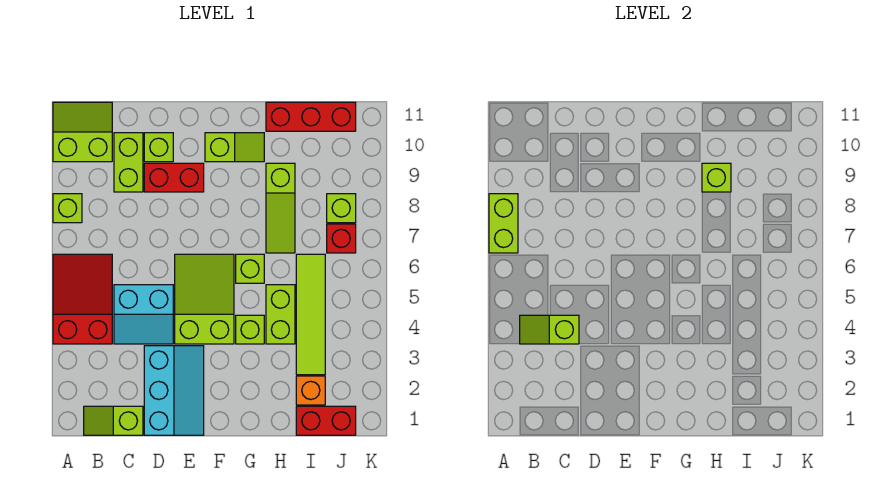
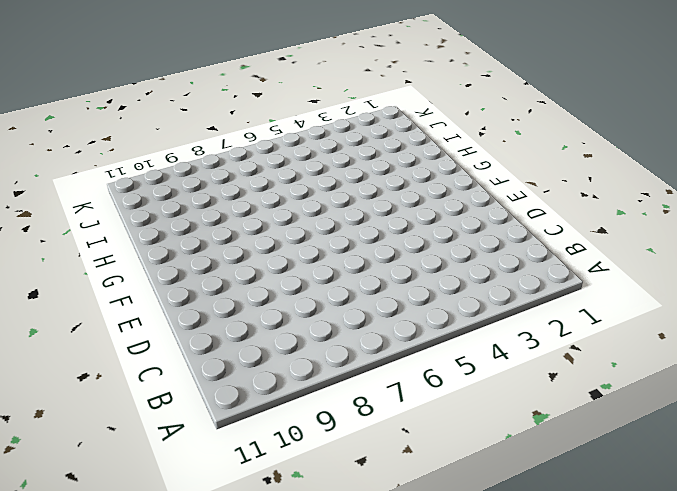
none -> red 2x3 slope [53,254,112,344]
none -> lime 1x1 brick [53,194,82,223]
none -> lime 2x2 slope [53,102,112,162]

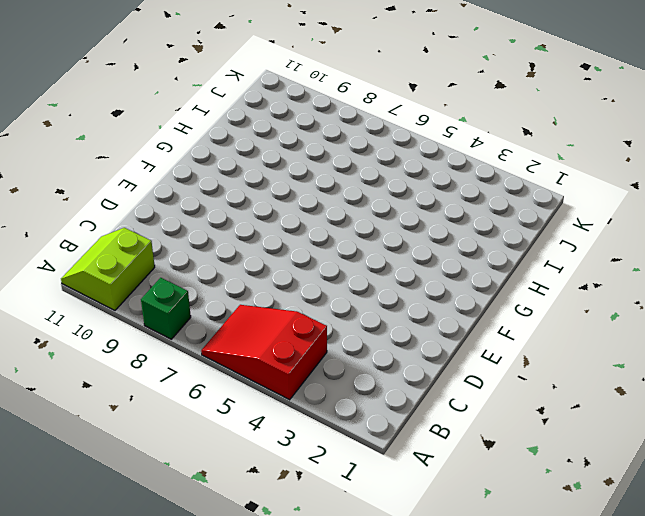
green 1x1 brick [141,278,191,339] -> lime 1x1 brick [53,194,82,223]
none -> lime 1x2 slope [84,406,143,435]
none -> cyan 2x2 slope [114,285,173,344]
none -> lime 1x2 brick [114,133,143,192]

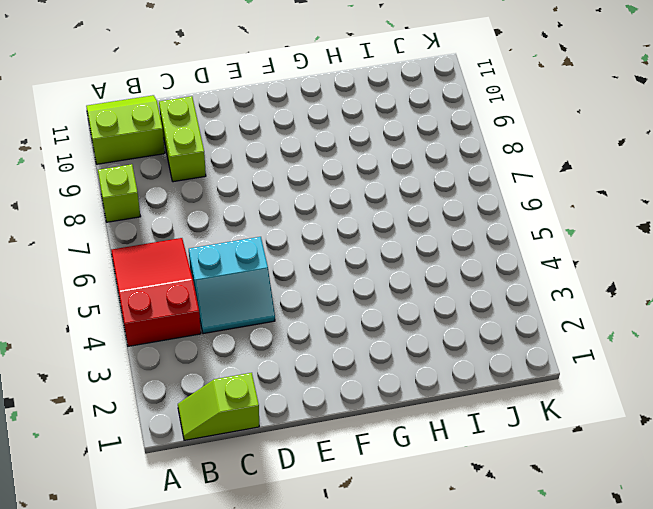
none -> cyan 2x3 slope [144,346,204,435]
none -> red 1x2 brick [144,163,204,192]
none -> lime 1x1 brick [144,133,173,162]

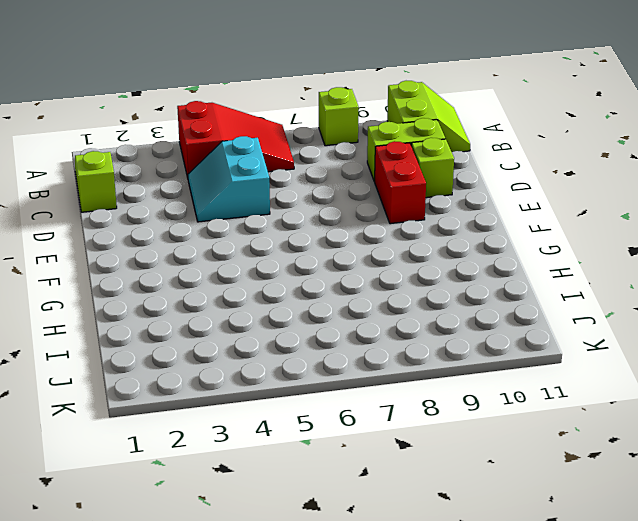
none -> cyan 2x3 slope [144,346,204,435]
none -> lime 2x3 slope [175,254,234,344]
none -> lime 1x2 slope [205,133,264,162]

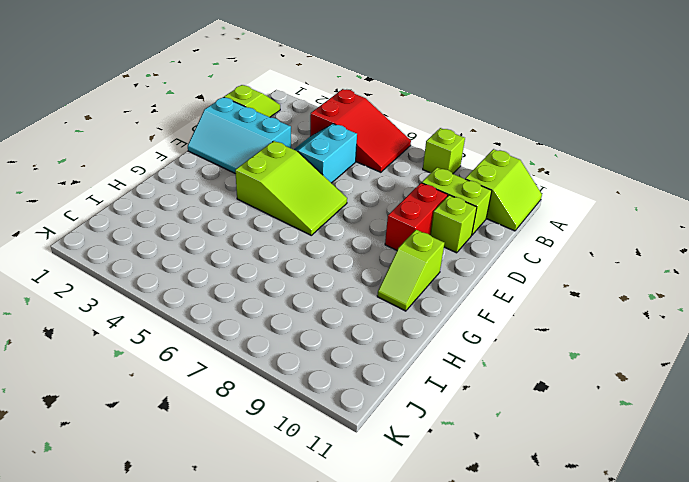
none -> lime 1x1 brick [236,315,264,344]
none -> lime 1x1 brick [236,254,264,283]
none -> lime 1x2 brick [266,285,295,344]

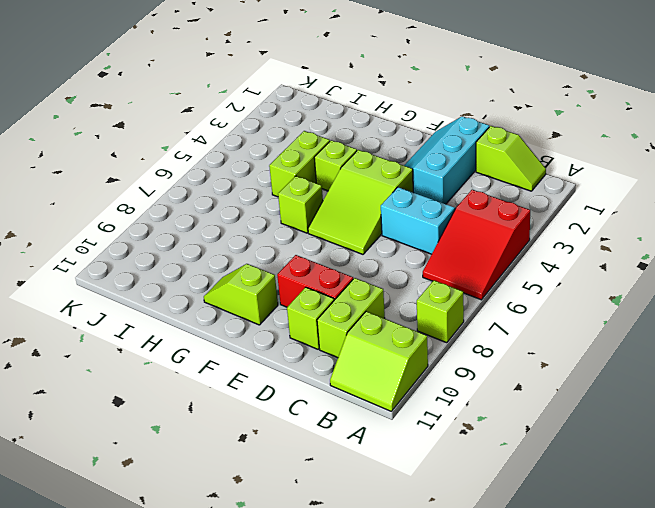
none -> lime 1x3 slope [266,163,295,253]
none -> red 1x3 brick [266,102,356,131]
none -> red 1x2 brick [296,406,356,435]

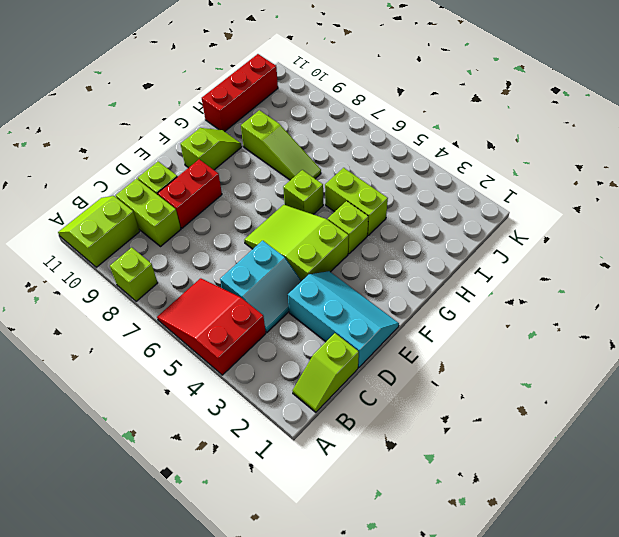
none -> red 1x2 brick [296,406,356,435]
none -> orange 1x1 brick [296,376,325,405]
none -> lime 1x4 tile [296,254,325,375]

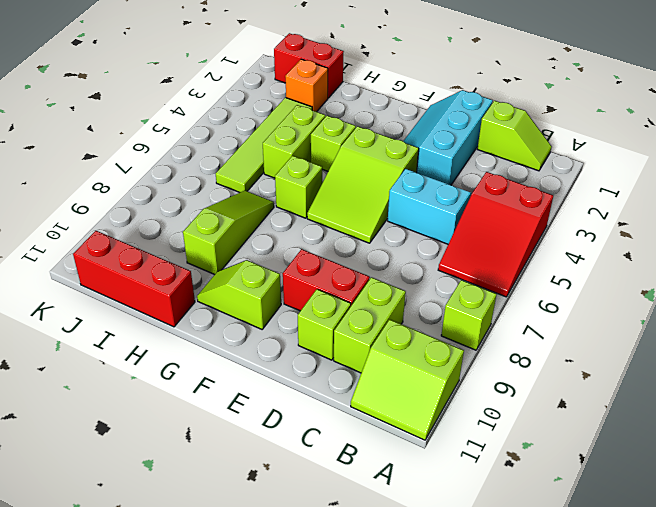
none -> red 1x1 brick [327,224,356,253]
none -> lime 1x1 brick [327,194,356,223]
none -> lime 1x2 brick [489,194,518,253]

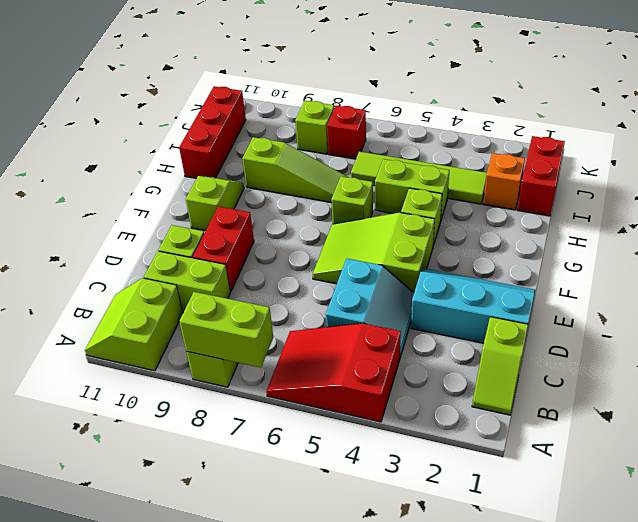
none -> lime 1x2 slope [520,315,579,344]
none -> lime 1x1 brick [702,163,731,192]

